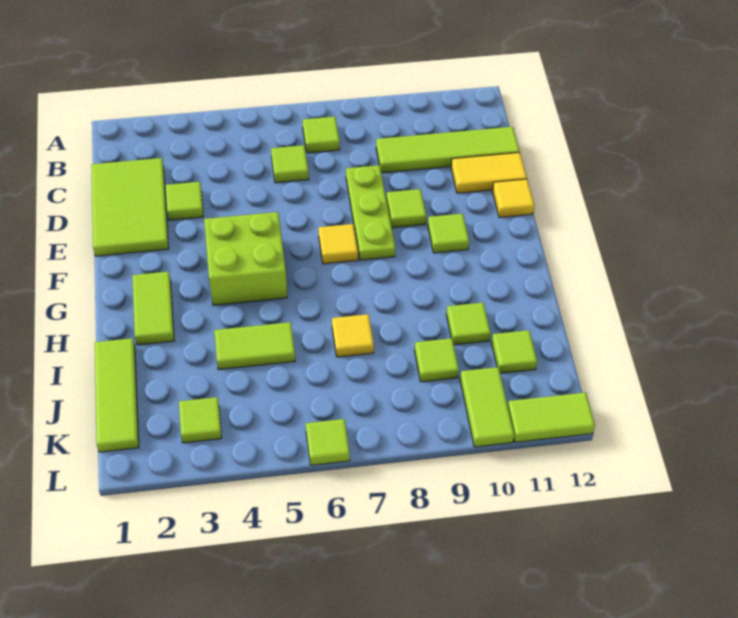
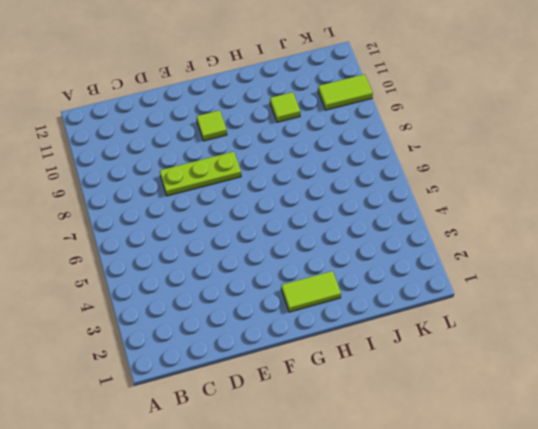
none -> lime 1x1 tile [303,117,340,153]
none -> lime 2x3 tile [91,158,169,256]
none -> lime 1x1 tile [271,145,309,183]

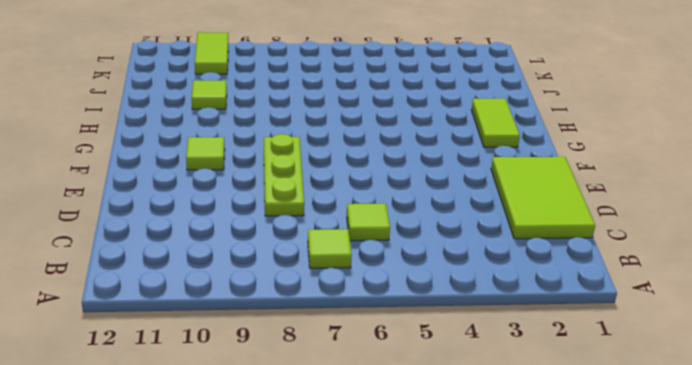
none -> lime 1x4 tile [376,127,520,173]
none -> lime 1x1 tile [166,182,204,220]
none -> yellow 1x2 tile [451,152,527,193]

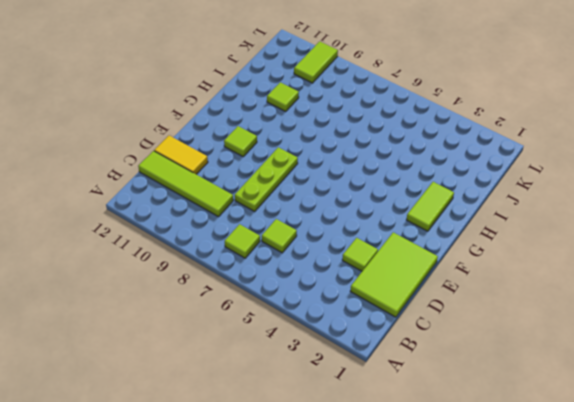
none -> lime 1x1 tile [386,189,426,228]
none -> yellow 1x1 tile [492,179,534,217]
none -> lime 2x2 brick [204,212,287,305]

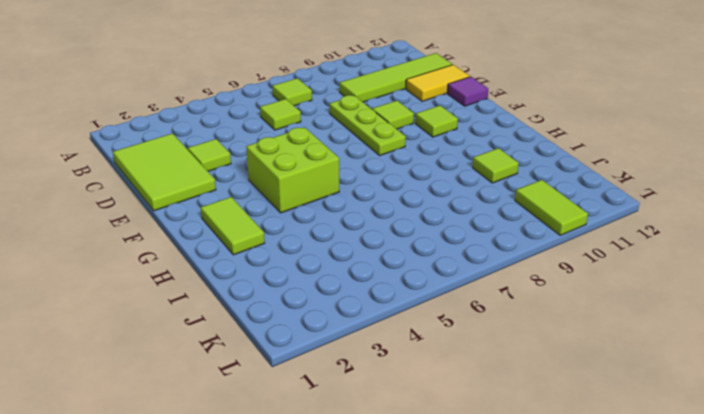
purple 1x1 tile [448,77,488,106] -> yellow 1x1 tile [492,179,534,217]
none -> yellow 1x1 tile [318,224,358,264]
none -> lime 1x3 tile [95,338,139,452]
none -> lime 1x2 tile [214,322,295,370]

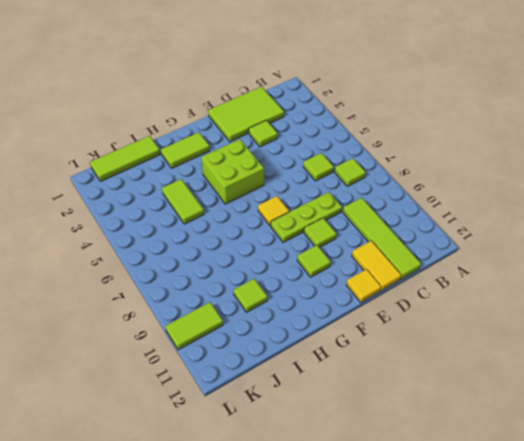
none -> yellow 1x1 tile [332,314,374,357]
none -> lime 1x1 tile [415,338,459,382]
none -> lime 1x1 tile [491,330,537,373]

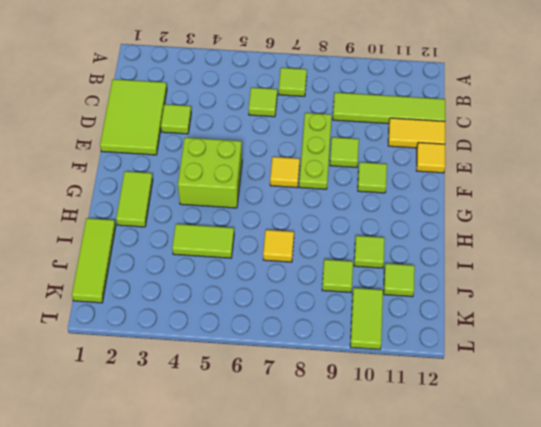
none -> lime 1x1 tile [179,397,222,443]
none -> lime 1x1 tile [306,419,350,465]
none -> lime 1x2 tile [508,392,595,442]

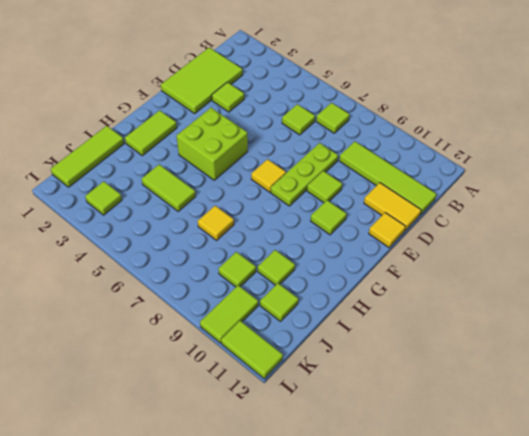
none -> lime 1x1 tile [306,419,350,465]

